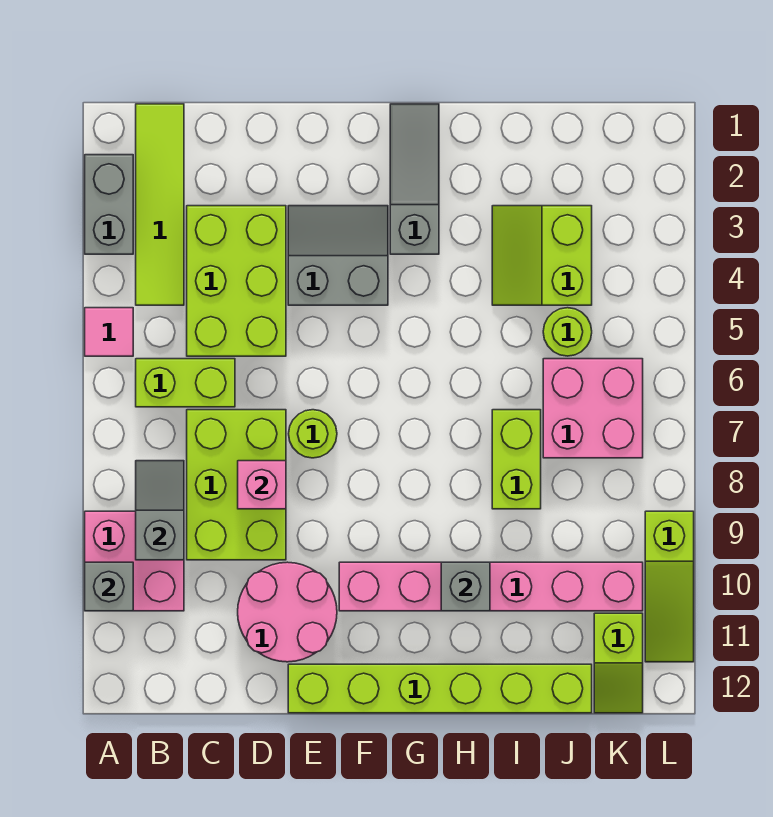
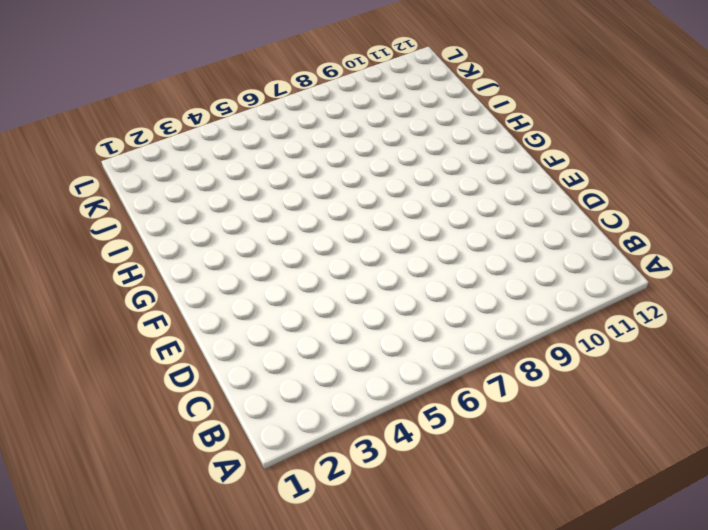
none -> grey 1x2 brick [85,155,133,254]
none -> pink 1x1 tile [85,308,133,356]
none -> pink 2x2 brick [85,511,184,611]

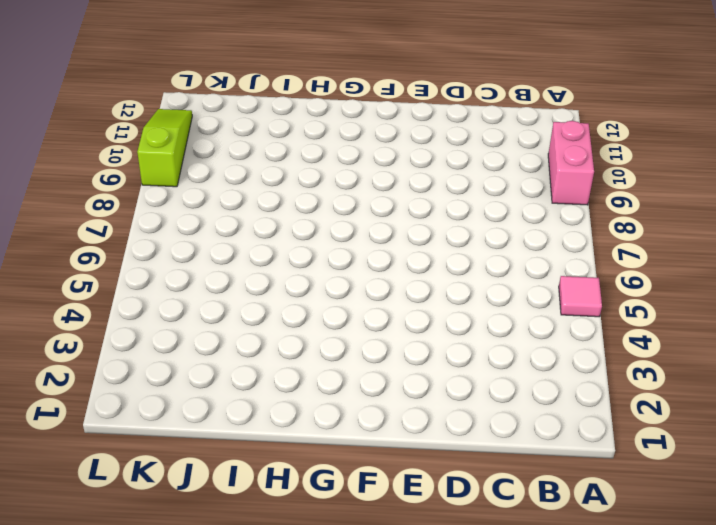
pink 1x2 brick [548,121,594,205] -> pink 2x2 brick [85,511,184,611]
none -> grey 1x2 brick [85,155,133,254]
none -> lime 1x4 tile [136,104,184,305]
none -> lime 1x2 brick [136,359,235,407]

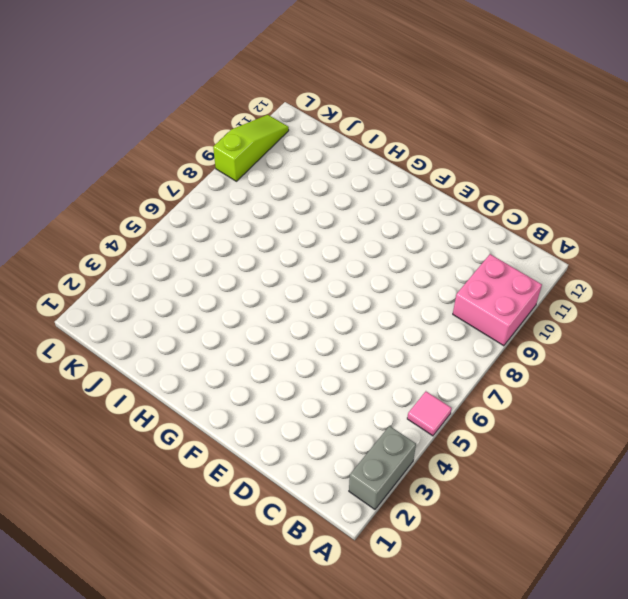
none -> lime 1x4 tile [136,104,184,305]
none -> lime 1x2 brick [136,359,235,407]
none -> lime 2x3 brick [187,206,286,356]

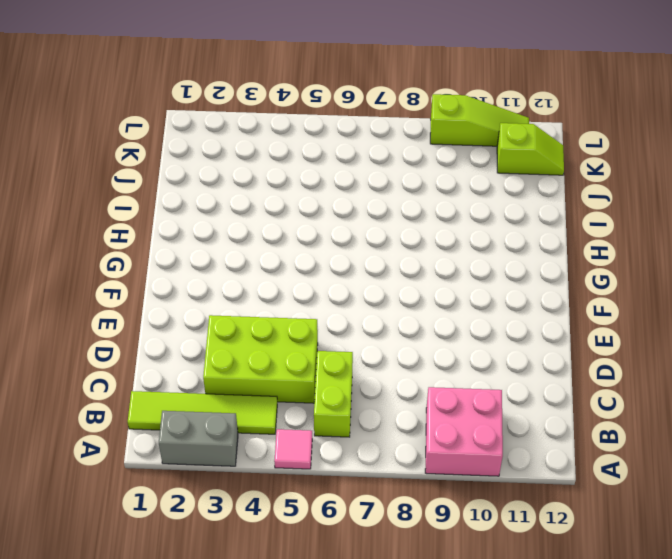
none -> lime 2x3 brick [187,410,286,560]
none -> pink 2x2 round brick [238,562,337,662]
none -> grey 2x2 slope [288,206,388,305]

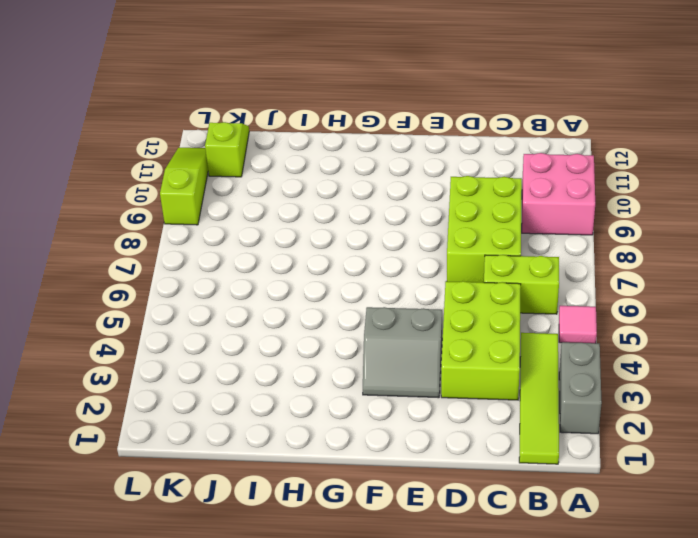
none -> pink 2x2 round brick [238,562,337,662]
none -> lime 1x1 round brick [289,410,337,458]
none -> lime 1x6 brick [288,664,592,713]

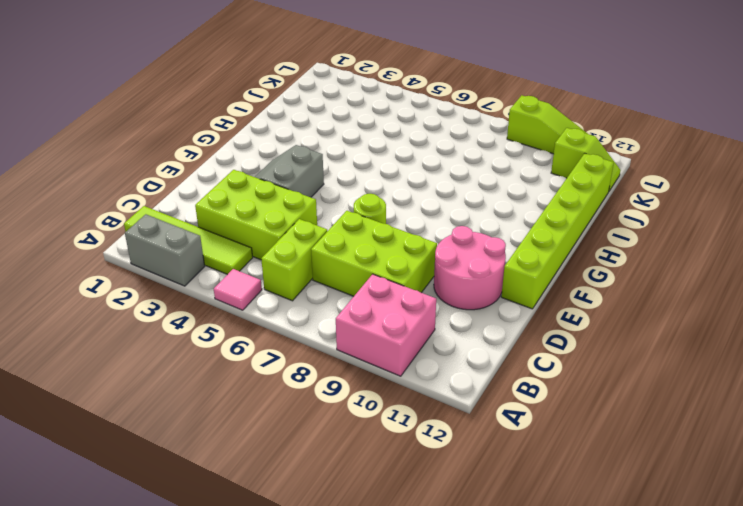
none -> pink 1x6 brick [339,562,643,611]
none -> grey 1x3 slope [390,104,439,254]
none -> lime 2x2 slope [492,206,592,305]

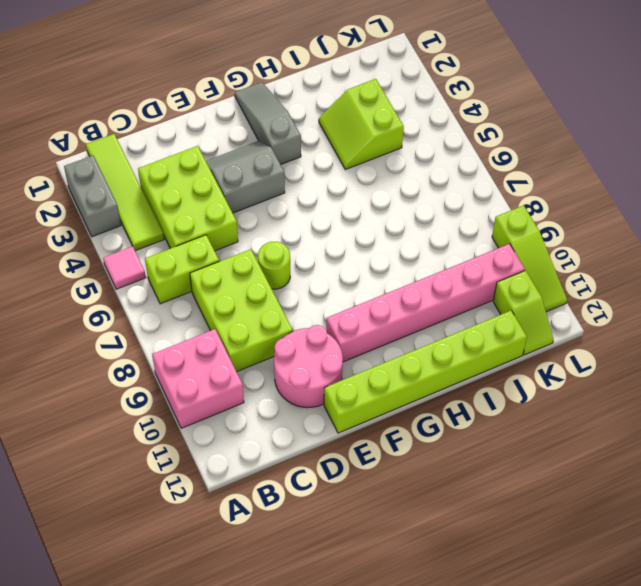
none -> lime 1x2 brick [492,410,541,509]
none -> lime 1x1 round brick [543,308,592,356]
none -> pink 2x2 brick [543,359,643,458]

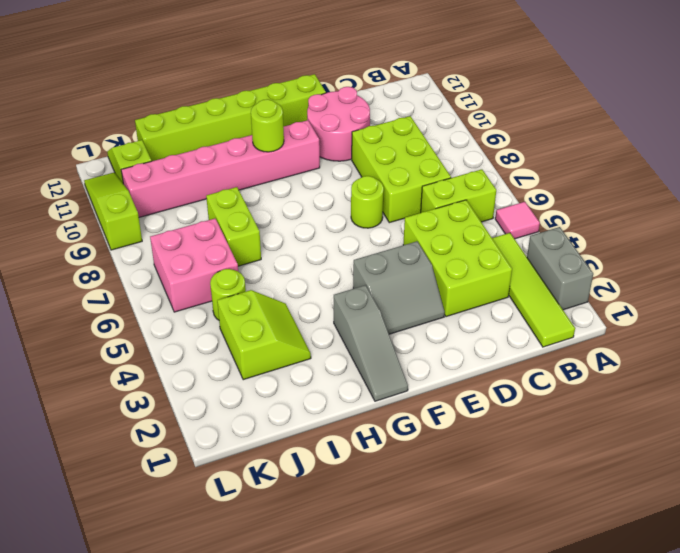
lime 1x1 round brick [251,99,284,152] -> none
none -> pink 2x2 brick [85,511,184,611]
none -> grey 1x1 brick [85,562,133,611]
none -> grey 1x2 slope [136,461,184,560]

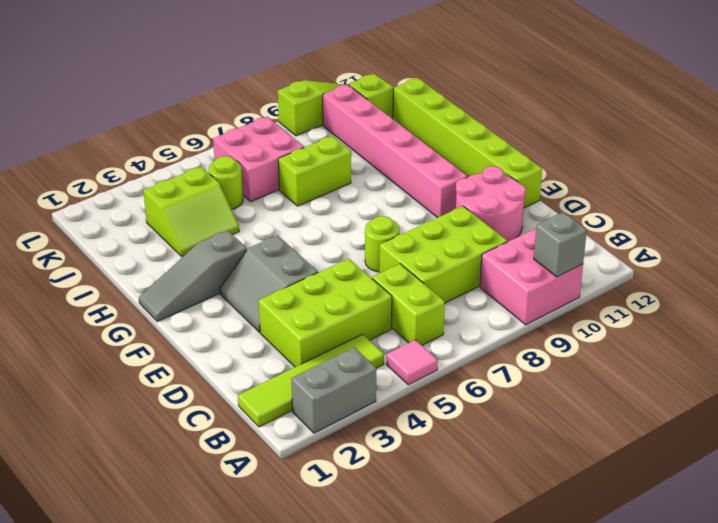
none -> grey 1x2 slope [136,461,184,560]
none -> pink 1x1 brick [238,461,286,509]
none -> grey 1x1 brick [441,562,490,611]

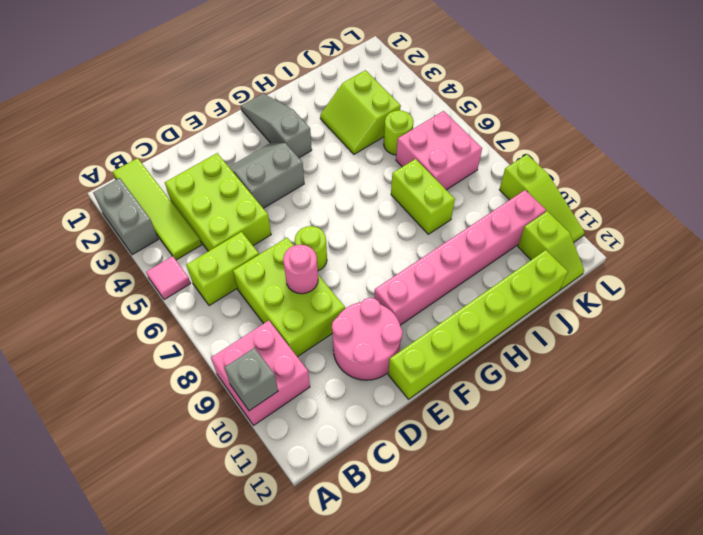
pink 1x1 round brick [283,245,318,294] -> pink 1x1 brick [238,461,286,509]
none -> grey 1x2 slope [136,461,184,560]
none -> grey 1x1 brick [441,562,490,611]

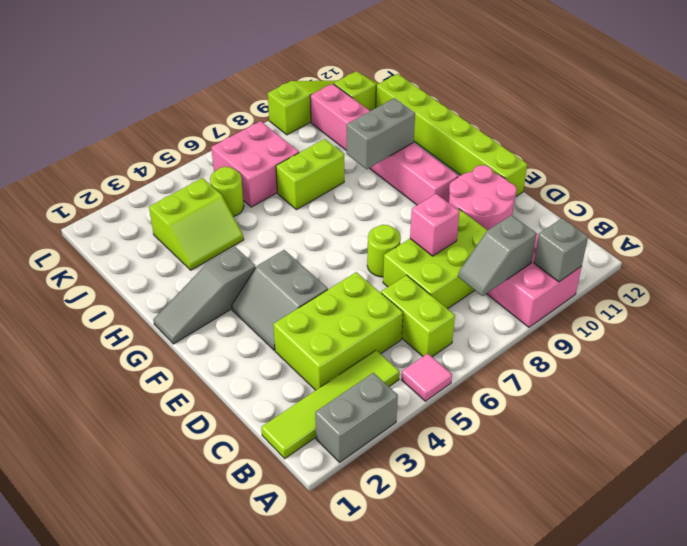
grey 1x2 brick [347,98,415,169] -> grey 1x1 brick [441,562,490,611]

